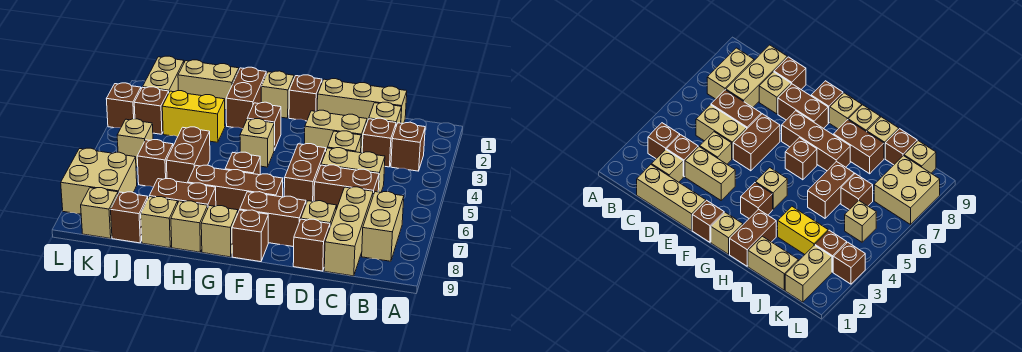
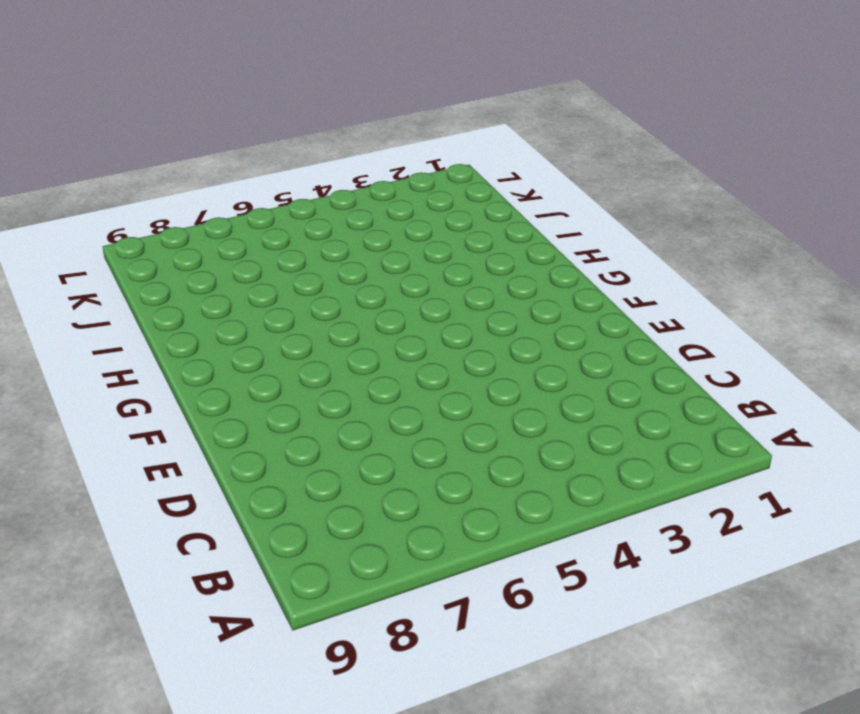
none -> brown 1x1 brick [391,122,425,171]
none -> tan 1x2 brick [362,192,404,261]
none -> tan 1x3 brick [317,79,407,124]
none -> tan 1x1 brick [369,102,402,126]

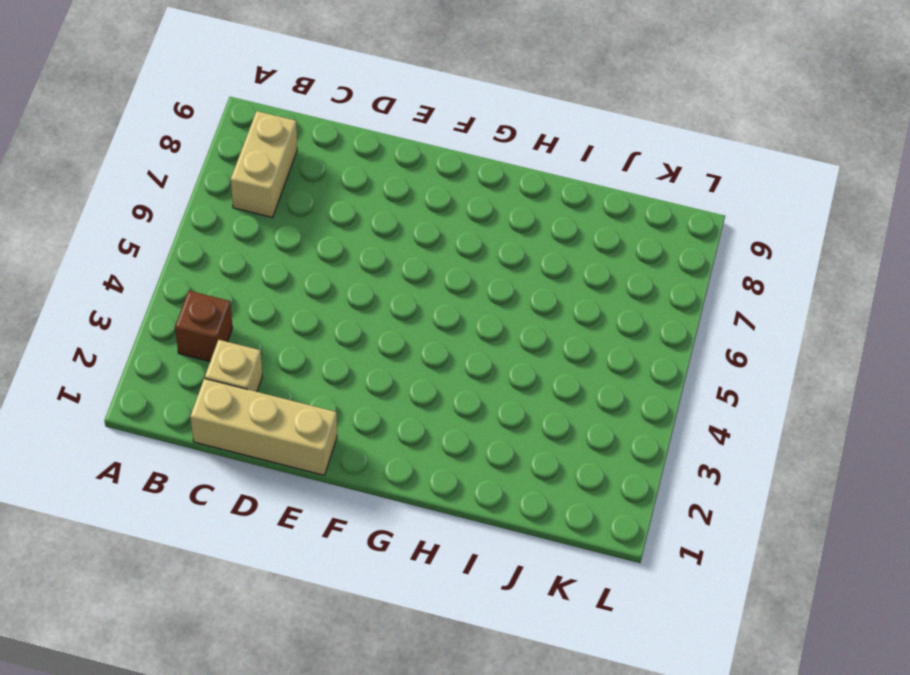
none -> brown 1x1 brick [362,118,396,167]
none -> tan 1x2 brick [321,148,385,192]
none -> brown 1x2 brick [314,165,379,209]
none -> tan 1x3 brick [324,187,373,276]

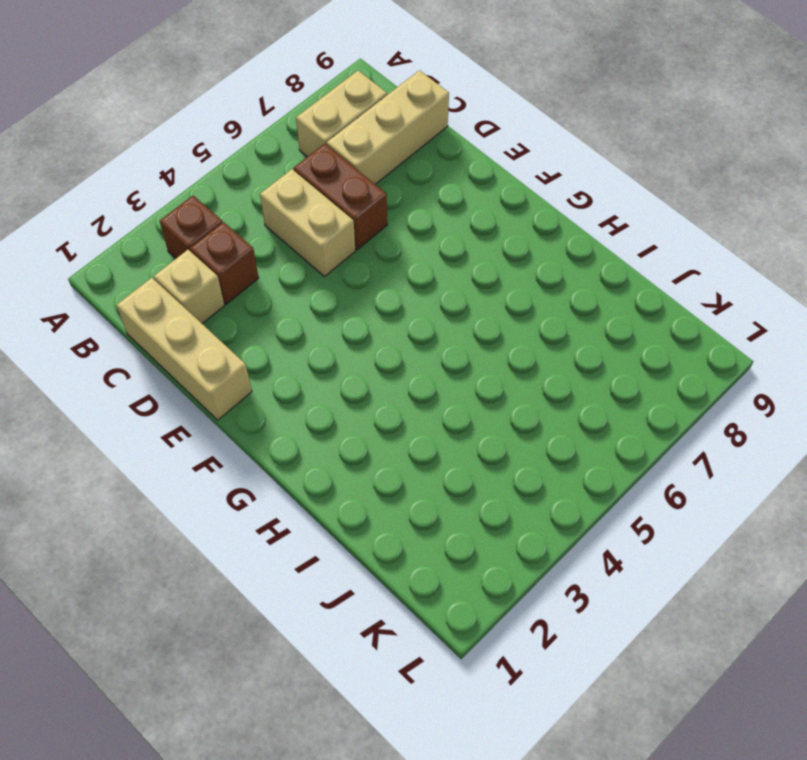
none -> tan 1x2 brick [305,110,367,153]
none -> tan 1x1 brick [328,131,361,153]
none -> tan 1x1 brick [301,201,337,226]
none -> brown 1x1 brick [293,219,330,271]

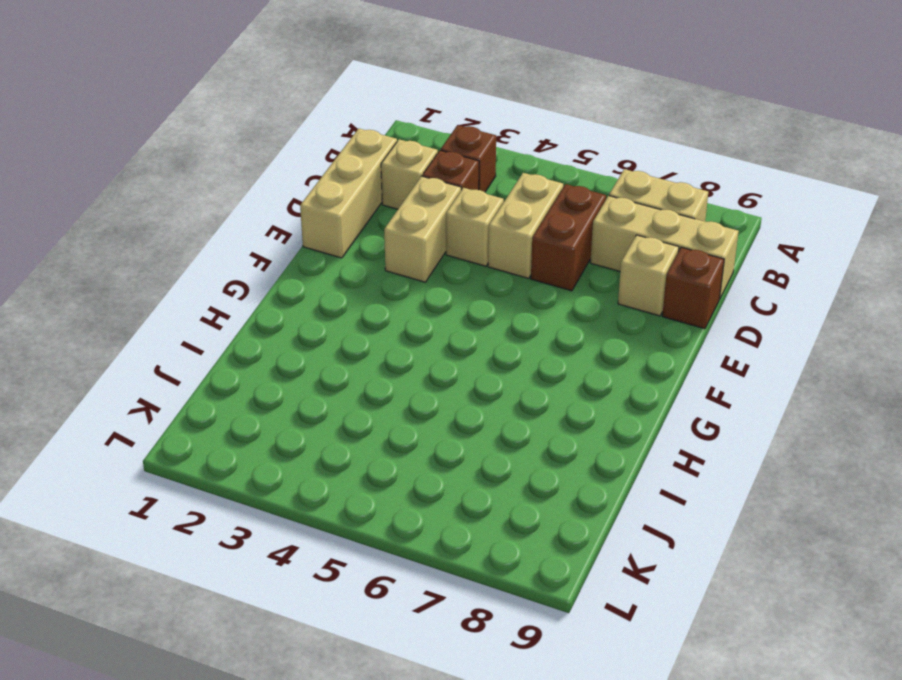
none -> brown 1x2 brick [284,144,326,203]
none -> brown 1x2 brick [240,192,306,247]
none -> brown 1x1 brick [289,75,322,121]
none -> brown 1x3 brick [188,165,283,212]

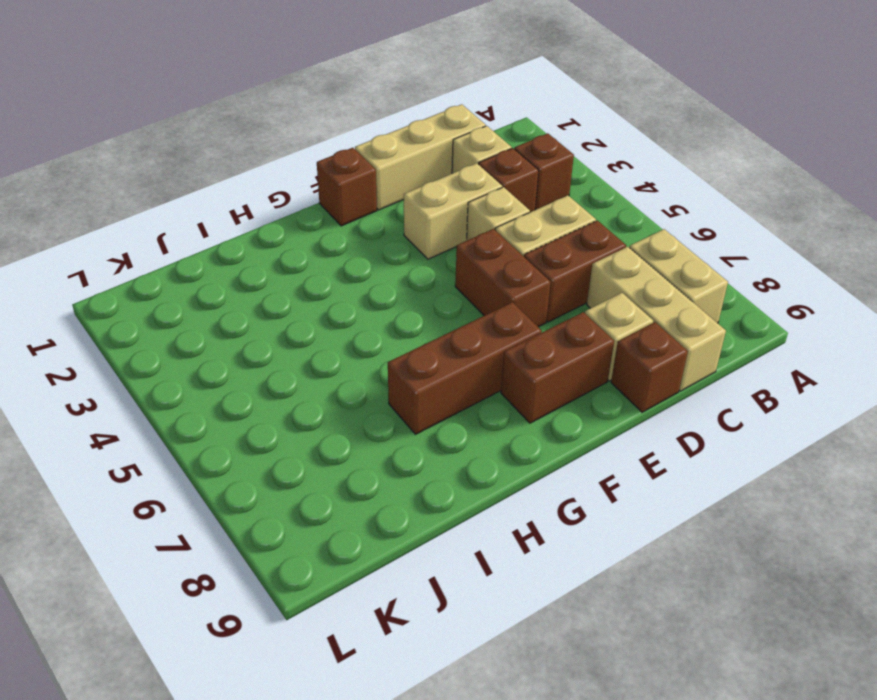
none -> brown 1x1 brick [232,210,268,262]
none -> tan 1x1 brick [261,71,294,118]
none -> brown 1x1 brick [247,102,281,150]
none -> tan 1x1 brick [240,119,274,167]

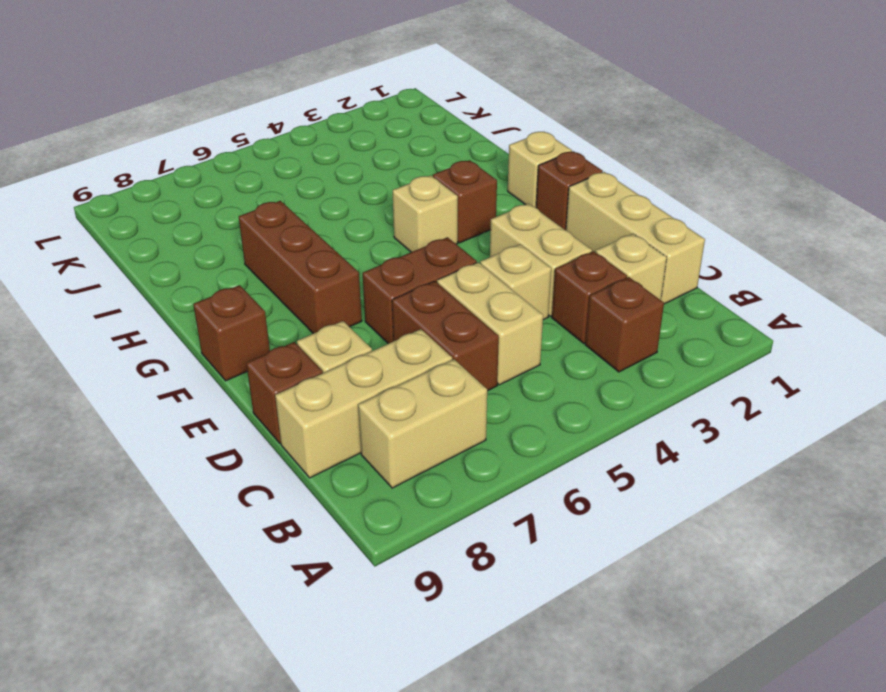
none -> brown 1x2 brick [240,192,306,247]
none -> brown 1x1 brick [225,152,260,175]
none -> tan 1x1 brick [201,206,238,257]
none -> brown 1x2 brick [226,67,266,129]

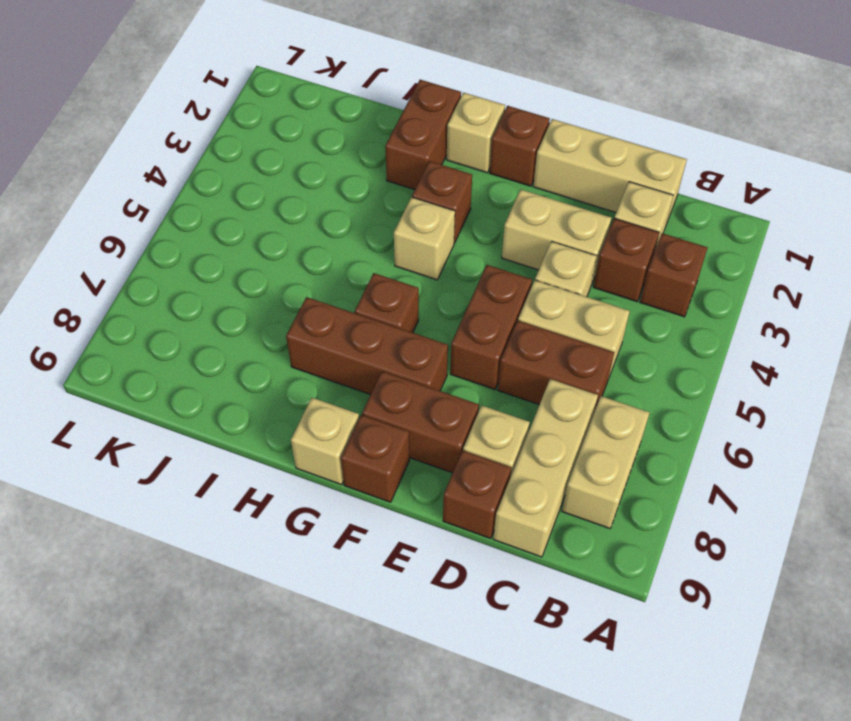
none -> brown 1x2 brick [149,179,216,207]
none -> tan 1x1 brick [171,201,208,252]
none -> tan 1x2 brick [178,60,239,110]
none -> yellow 1x2 brick [162,91,225,142]

